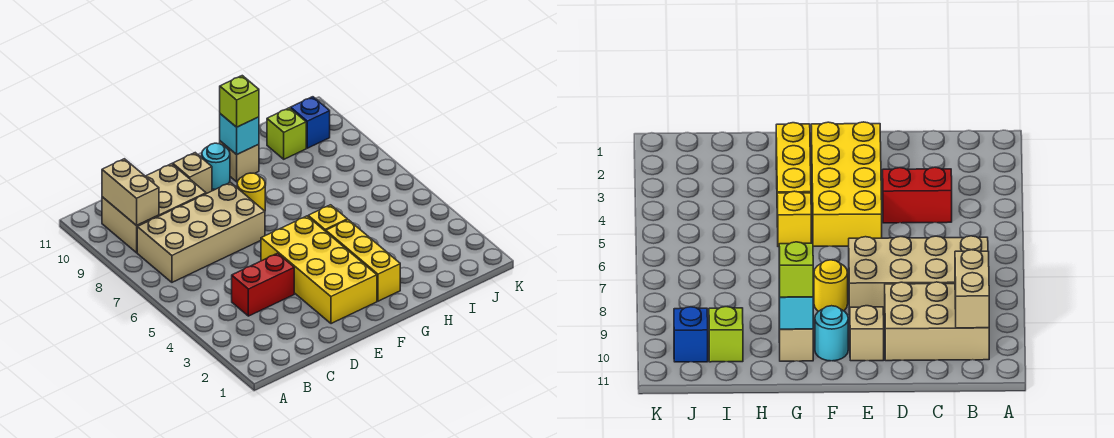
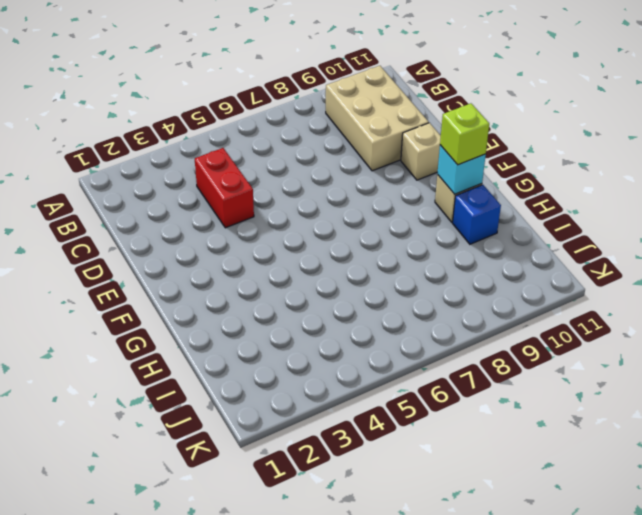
blue 1x1 brick [453,185,501,244] -> blue 1x1 brick moved to [291,97,330,148]
none -> tan 2x4 brick [137,182,265,282]
none -> yellow 2x4 brick [261,216,377,324]
none -> yellow 1x1 round brick [237,173,265,211]

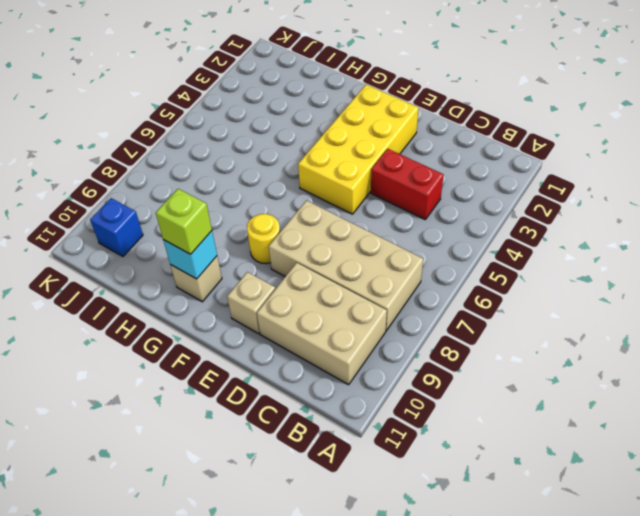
none -> cyan 1x1 round brick [202,143,230,189]
none -> yellow 1x3 brick [326,220,400,301]
none -> yellow 1x1 brick [308,205,347,231]

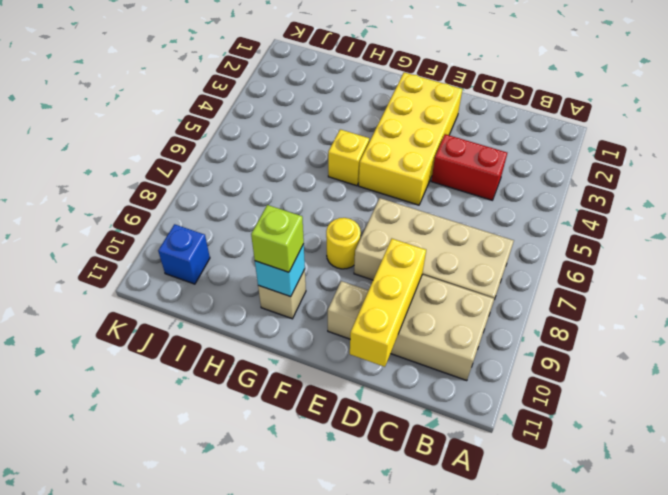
yellow 1x3 brick [350,239,426,367] -> yellow 1x3 brick moved to [326,220,400,301]
none -> cyan 1x1 round brick [202,143,230,189]
none -> lime 1x1 brick [267,108,306,159]
none -> tan 1x2 brick [102,159,159,226]

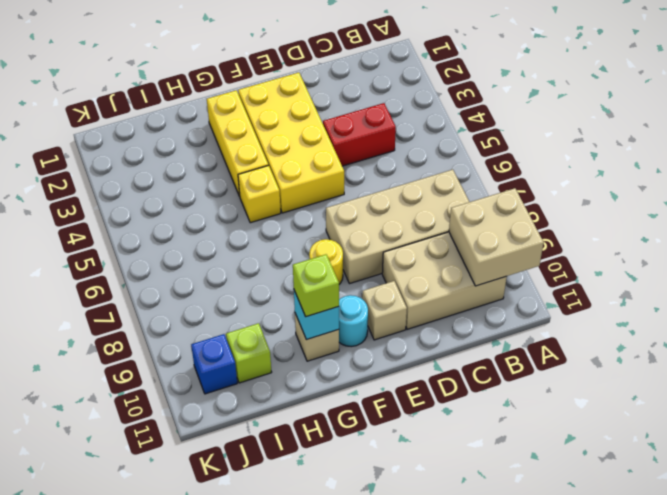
tan 2x2 brick [449,188,544,286] -> tan 1x2 brick [102,159,159,226]

